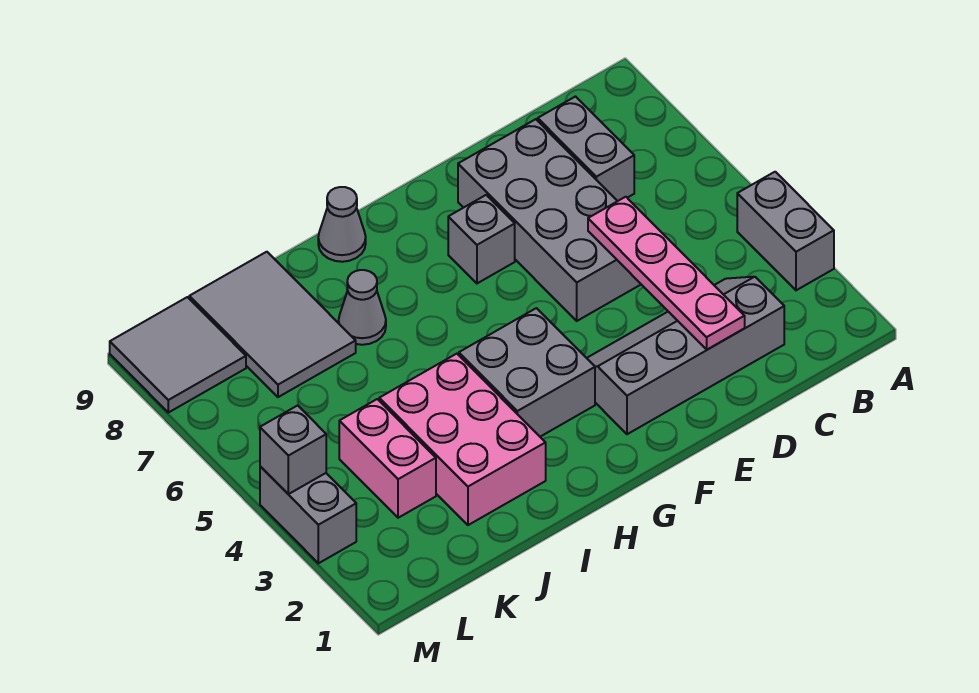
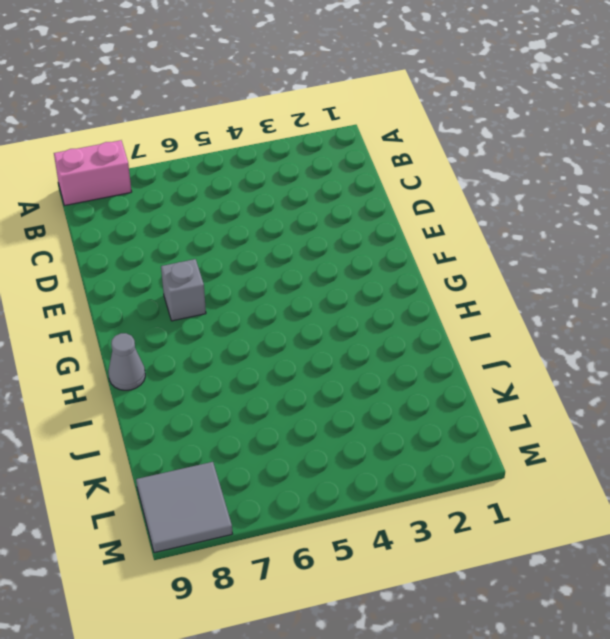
pink 1x2 brick [54,140,132,205] -> pink 1x2 brick moved to [339,399,436,518]
none -> grey 1x2 brick [737,172,834,290]
none -> grey 2x4 slope [587,277,784,434]
none -> grey 1x2 brick [538,97,634,201]

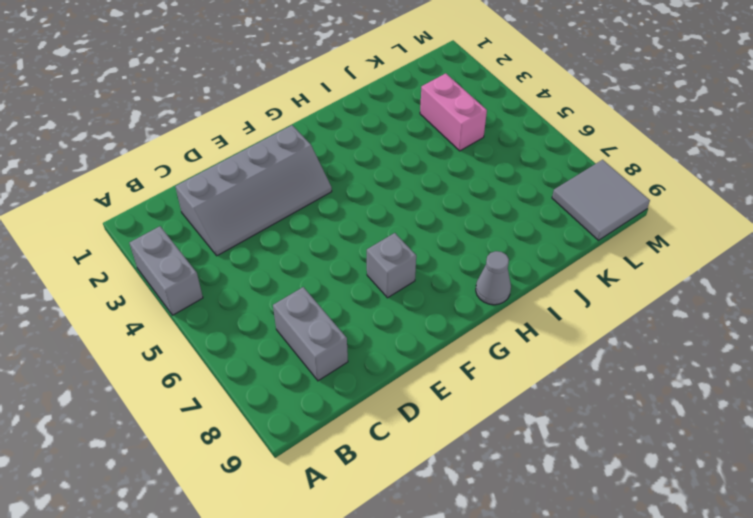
none -> grey 2x4 brick [458,119,641,321]
none -> grey 2x2 brick [459,308,595,437]
none -> pink 2x3 brick [379,354,546,525]

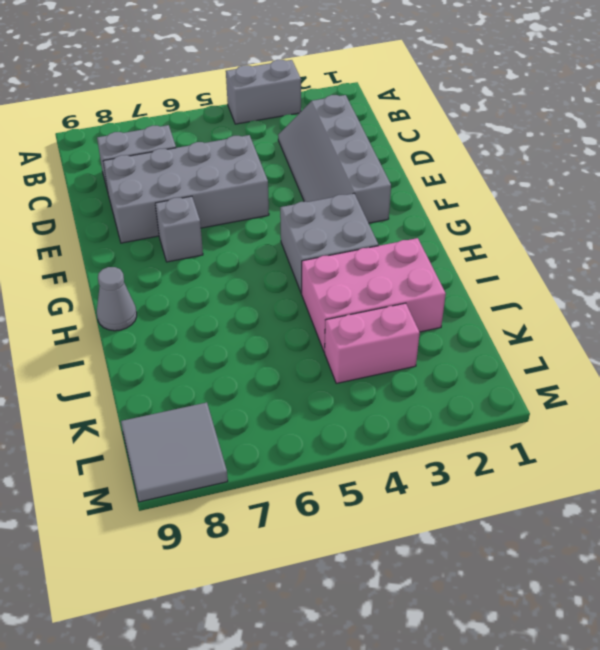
none -> grey 1x1 cone [338,270,386,345]
none -> grey 2x3 tile [189,252,356,397]
none -> grey 1x2 brick [260,466,356,563]

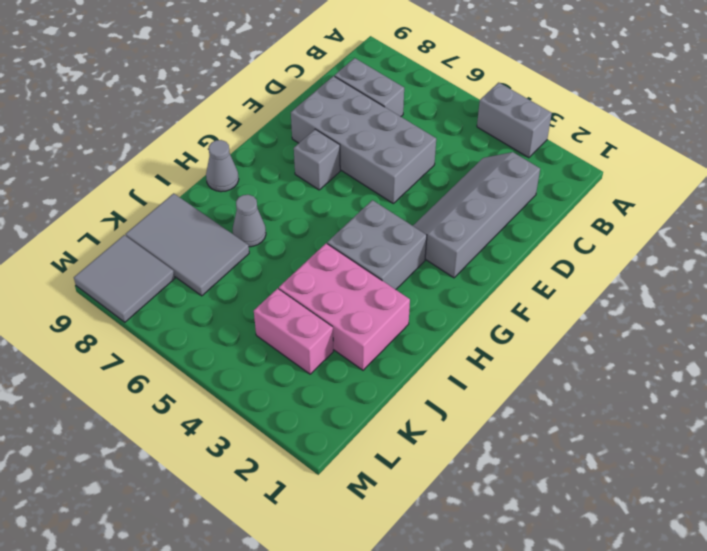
none -> grey 1x2 brick [260,466,356,563]
none -> pink 1x4 plate [588,197,745,350]
none -> grey 1x1 brick [260,405,326,494]

